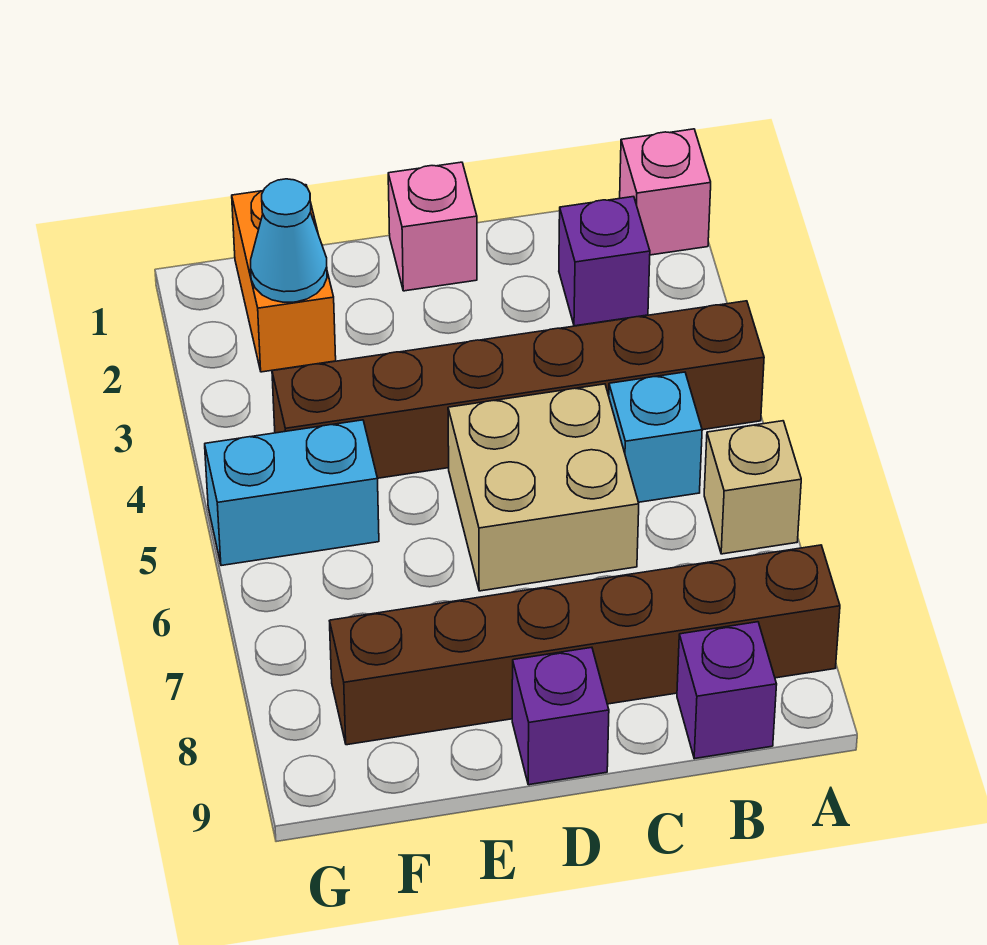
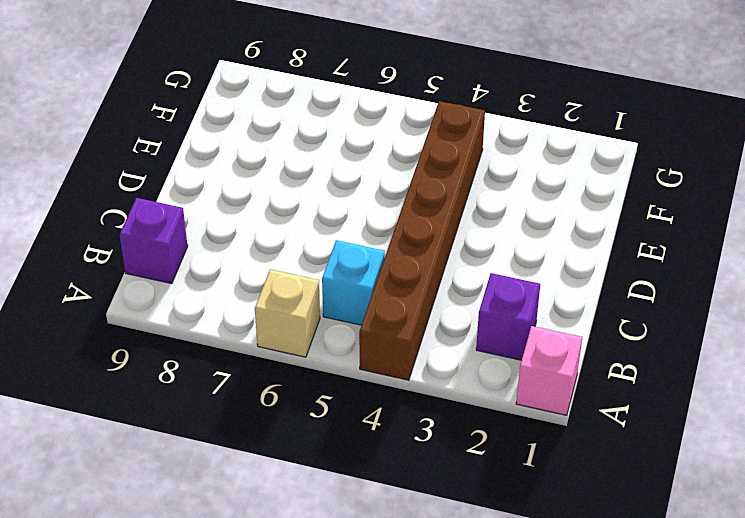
none -> brown 1x6 brick [330,545,840,745]
none -> tan 2x2 brick [448,384,639,591]
none -> pink 1x1 brick [388,162,477,291]

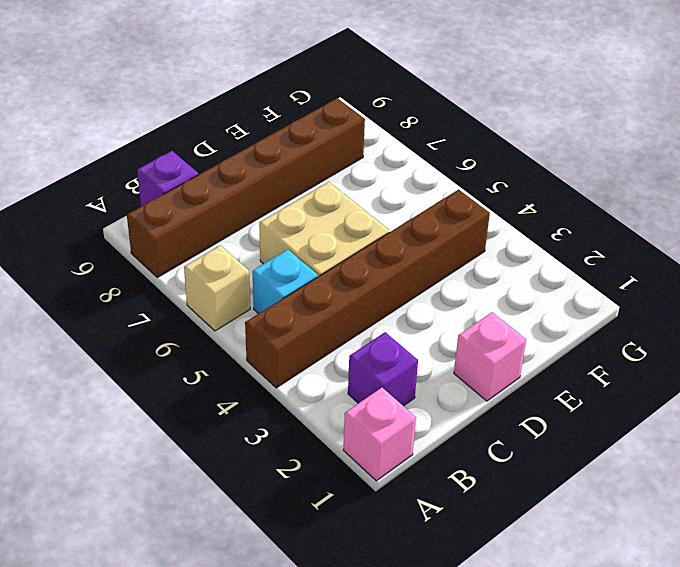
none -> purple 1x1 brick [512,647,609,785]
none -> orange 1x2 brick [232,185,336,372]
none -> cyan 1x2 brick [205,420,379,566]

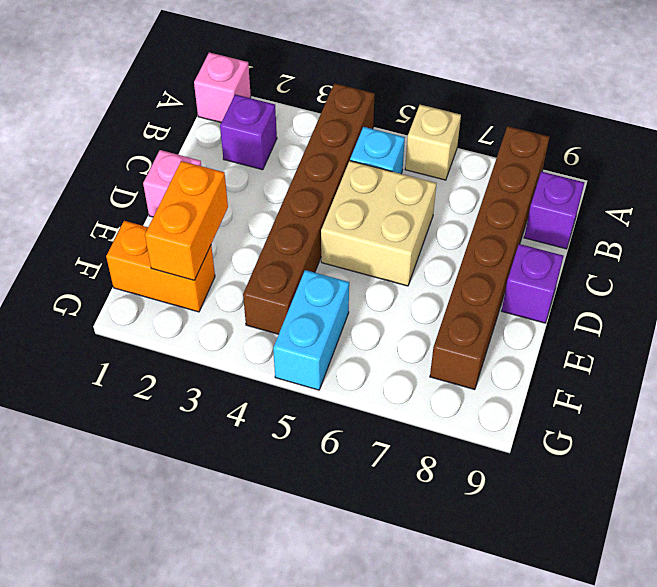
orange 1x2 brick [145,161,228,280] -> cyan 1x1 cone [251,179,327,302]

